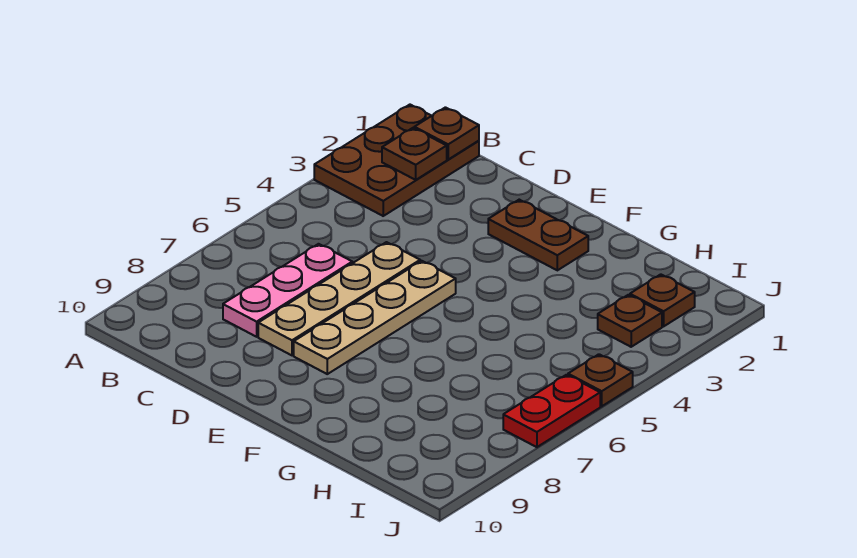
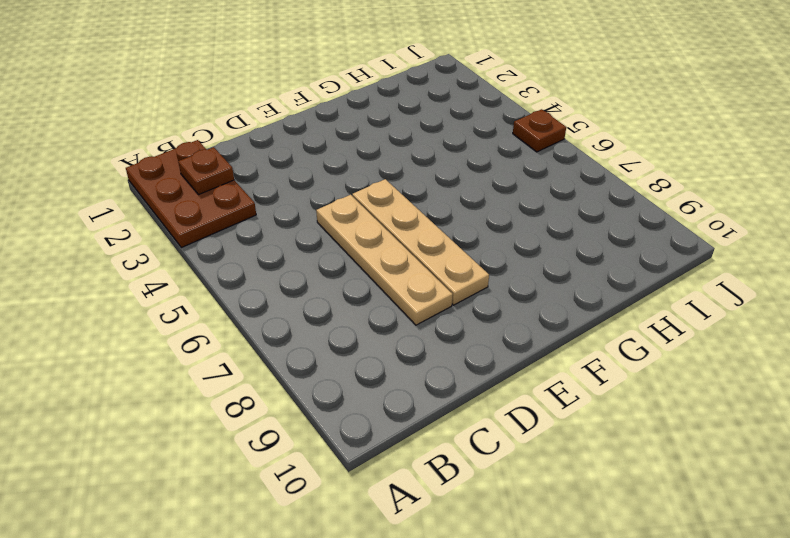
none -> pink 1x3 plate [223,244,352,337]
none -> brown 1x2 plate [488,200,588,270]

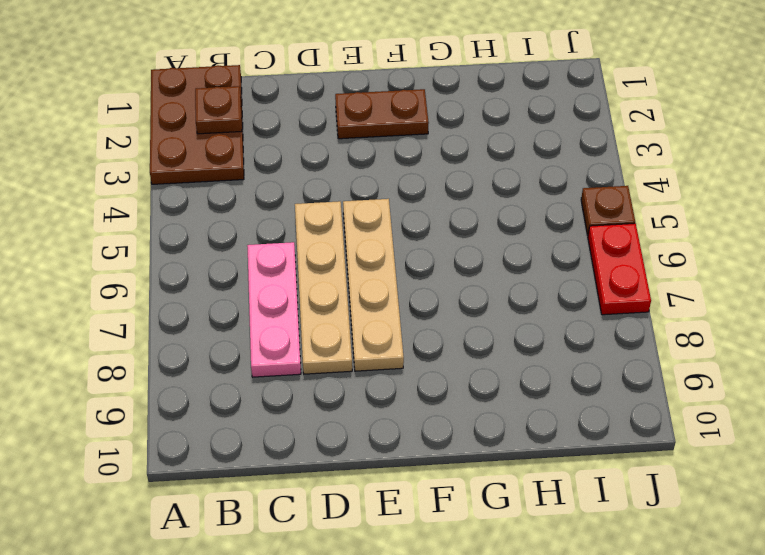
none -> brown 1x1 plate [630,274,695,326]
none -> brown 1x1 plate [598,295,662,347]

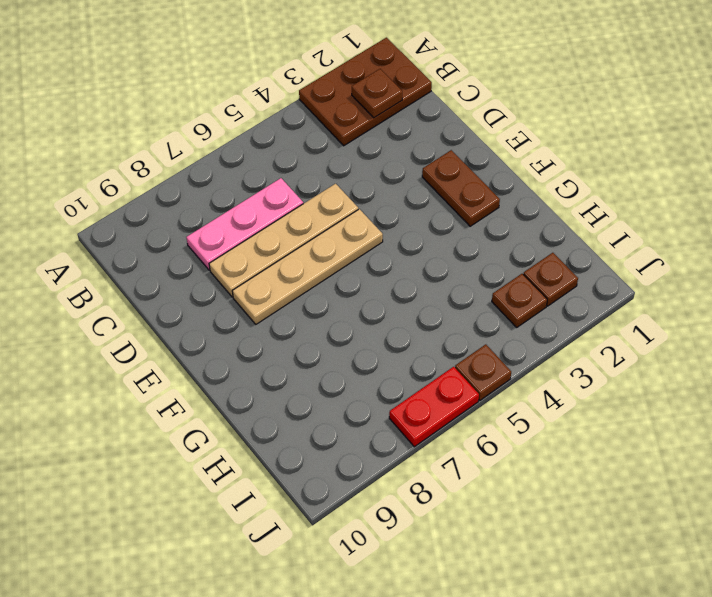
none -> brown 1x1 plate [414,107,479,160]

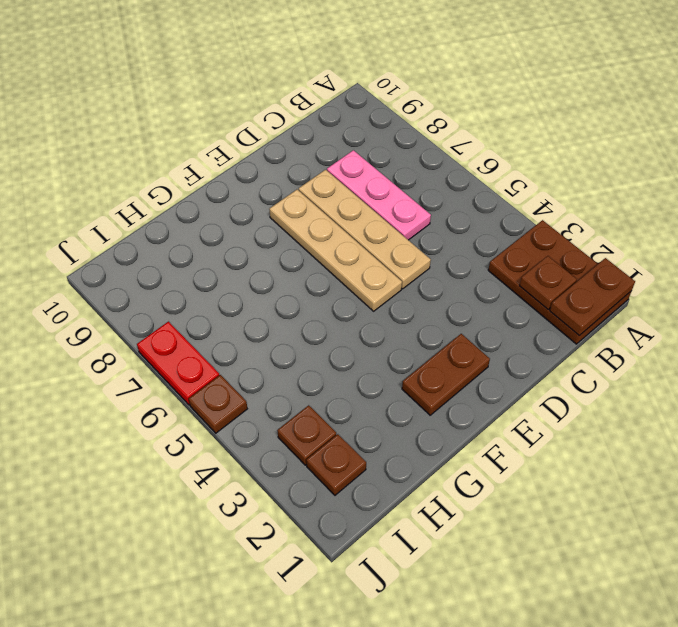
brown 1x2 plate [550,258,635,335] -> brown 1x1 plate [414,107,479,160]

